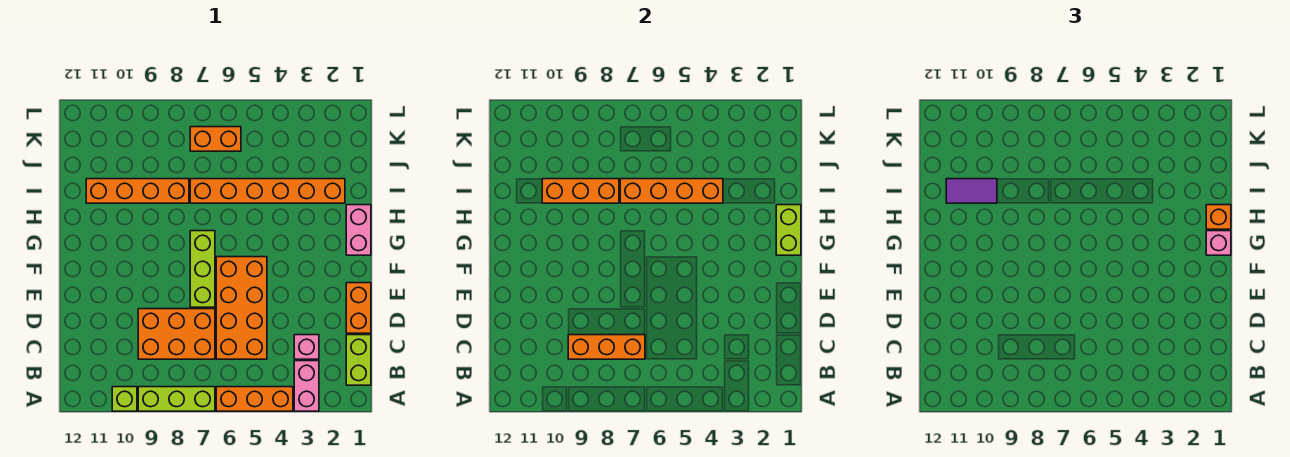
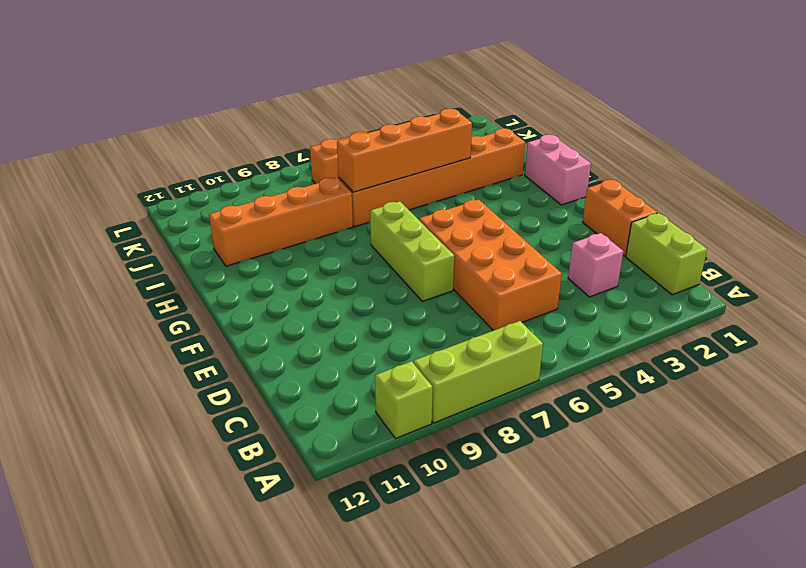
none -> pink 1x2 brick [294,361,319,411]
none -> orange 1x3 brick [216,387,293,411]
none -> orange 2x3 brick [138,309,215,359]

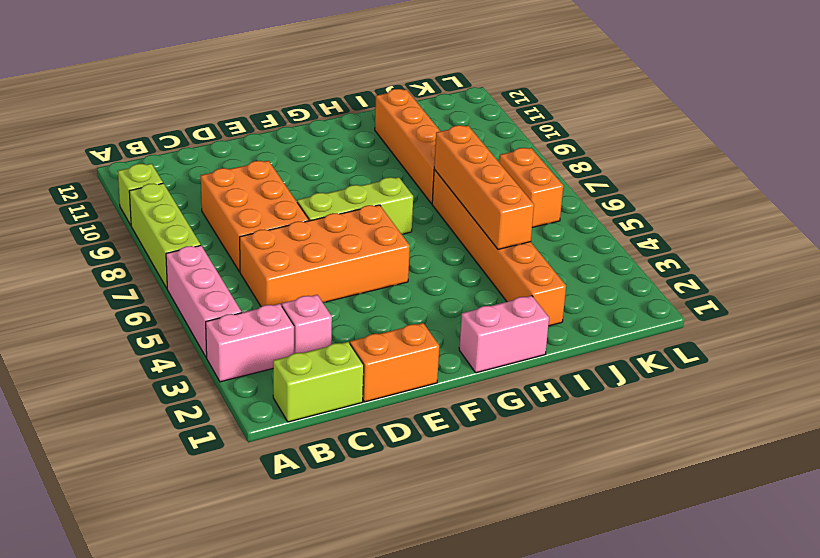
pink 1x3 brick [166,245,241,358] -> orange 1x3 brick [216,387,293,411]
none -> orange 1x3 brick [568,335,645,359]
none -> lime 1x2 brick [776,205,801,255]
none -> orange 1x3 brick [542,179,619,203]

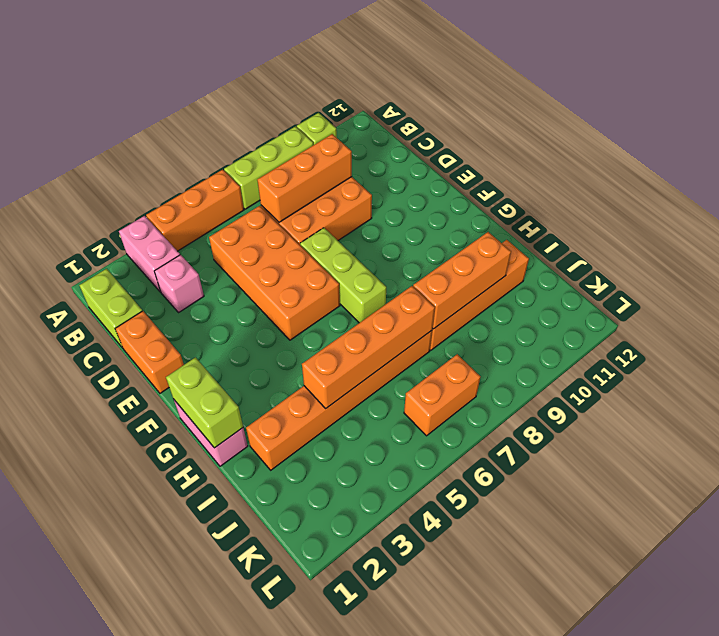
none -> pink 1x1 brick [1206,231,1231,255]
none -> orange 1x1 brick [1206,205,1231,229]
none -> purple 1x2 tile [946,179,997,203]

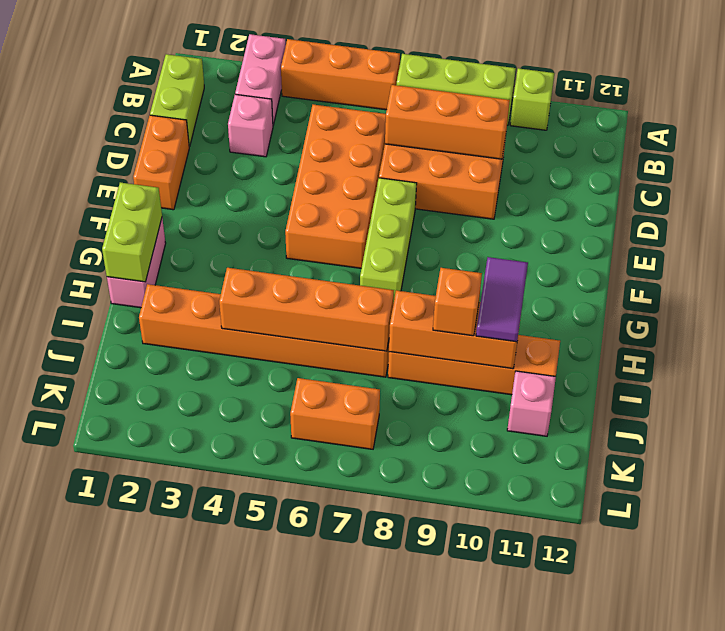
purple 1x2 tile [476,257,528,342] -> purple 1x2 tile turned to [946,179,997,203]
orange 1x1 brick [433,268,482,336] -> orange 1x1 brick moved to [1206,205,1231,229]
pink 1x1 brick [507,371,556,436] -> pink 1x1 brick moved to [1206,231,1231,255]

